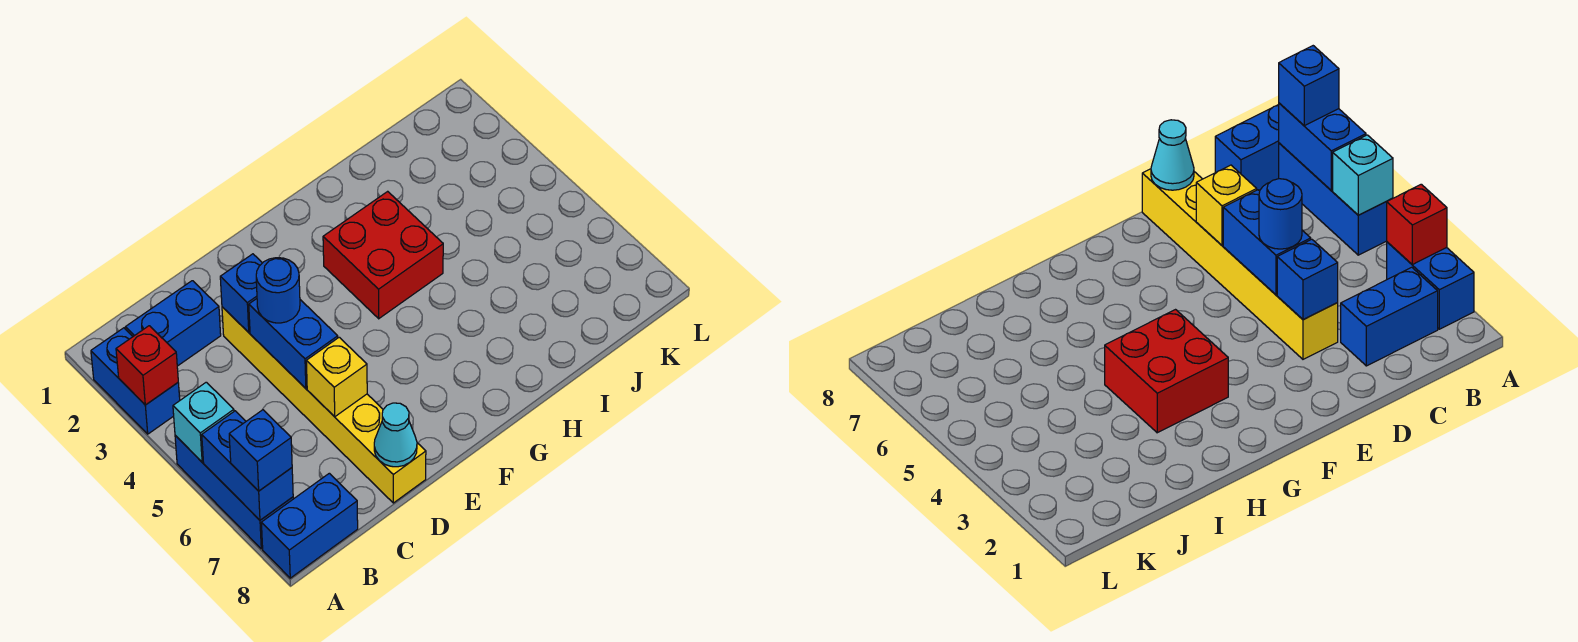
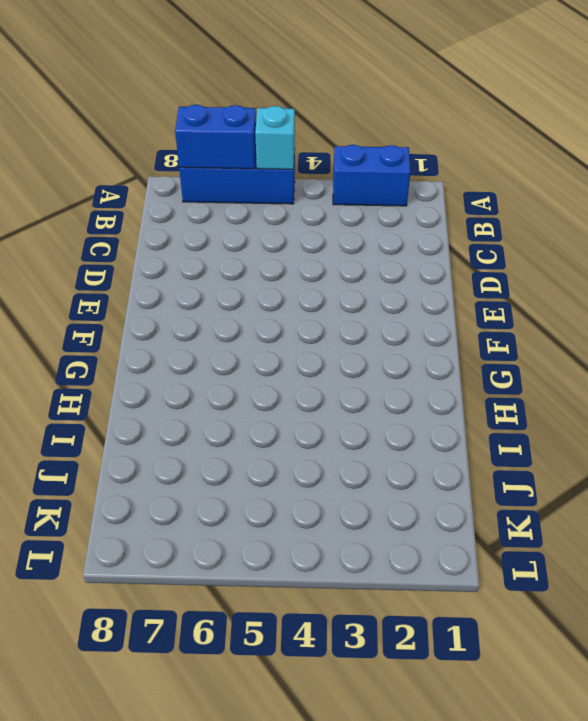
none -> blue 1x2 brick [261,473,358,578]
none -> blue 1x2 brick [126,281,221,366]
none -> yellow 1x6 brick [222,307,426,503]

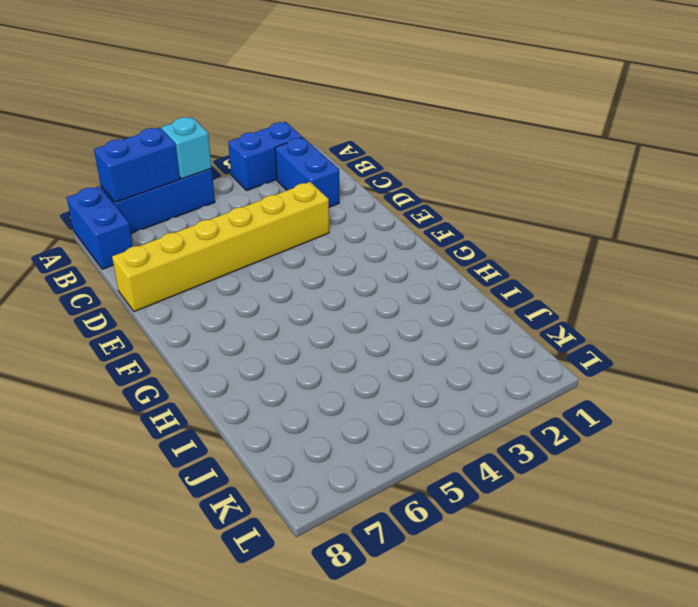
none -> red 2x2 brick [323,191,443,319]
none -> red 1x1 brick [116,326,178,405]
none -> blue 1x1 brick [220,254,262,332]

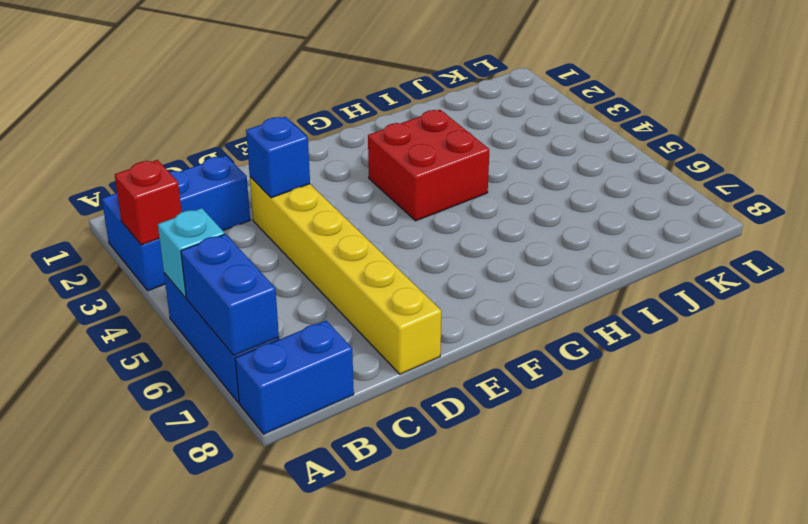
none -> blue 1x2 brick [249,299,338,388]
none -> yellow 1x1 brick [306,337,367,417]
none -> cyan 1x1 cone [374,403,417,467]

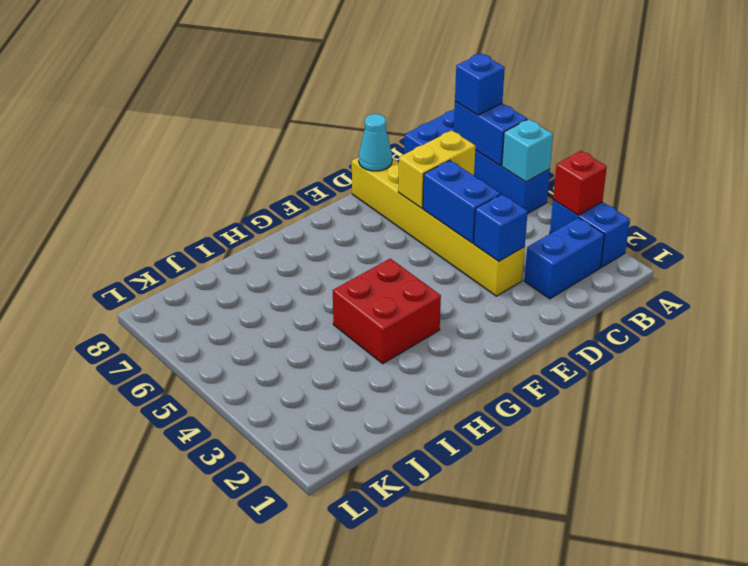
yellow 1x2 brick [398,130,476,208] -> yellow 1x1 brick [306,337,367,417]
none -> blue 1x1 round brick [256,258,300,323]

